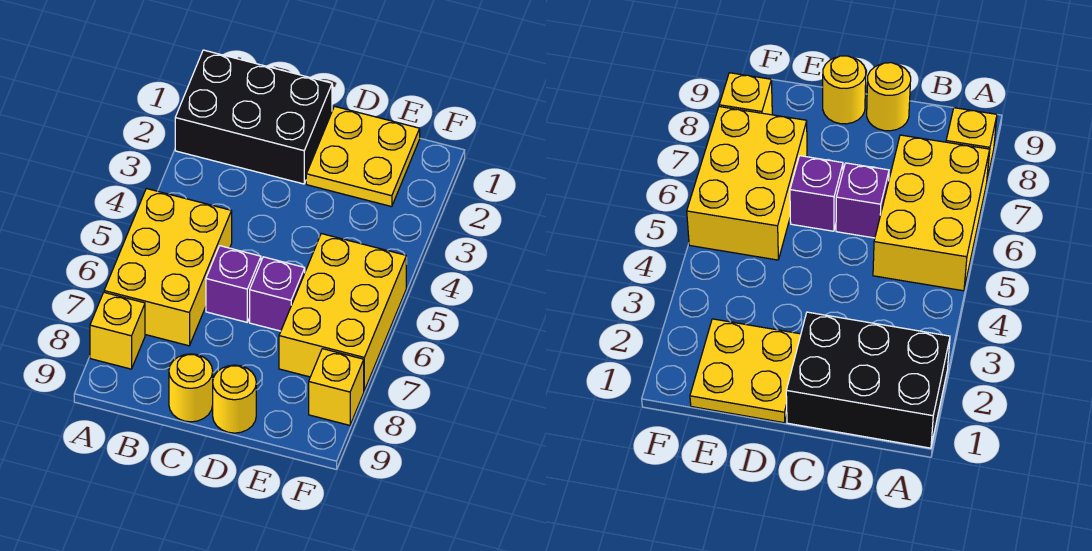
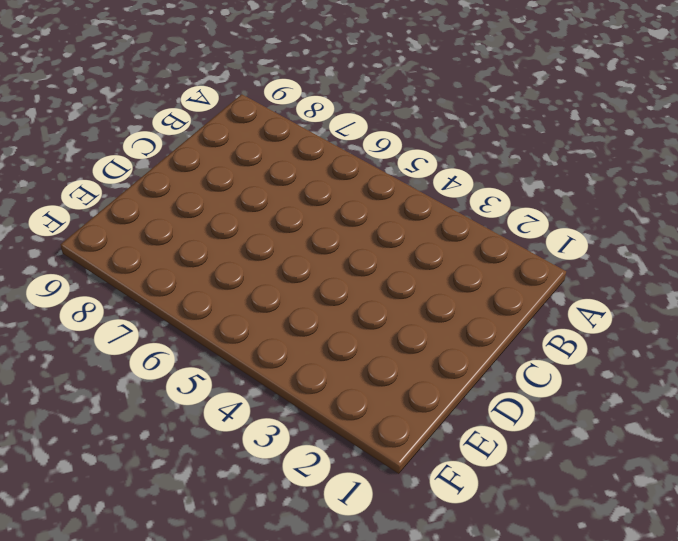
none -> black 2x3 brick [175,50,332,184]
none -> yellow 2x3 brick [104,188,232,346]

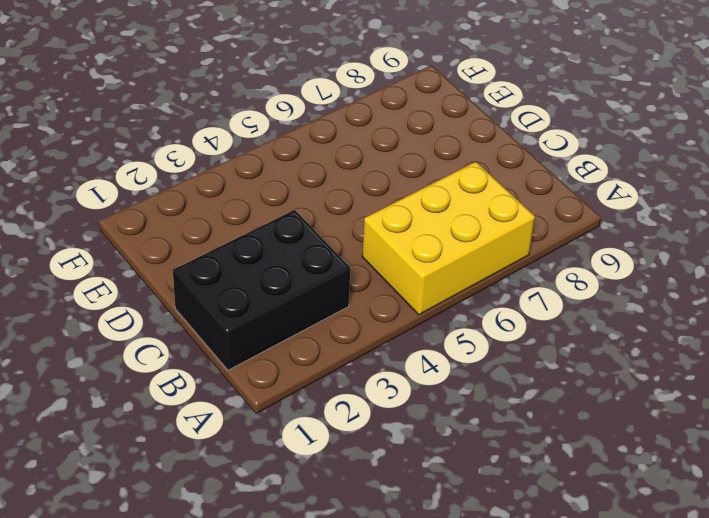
black 2x3 brick [173,210,350,370] -> black 2x3 brick turned to [175,50,332,184]
none -> yellow 1x1 brick [90,292,145,369]
none -> purple 1x1 brick [206,246,261,322]

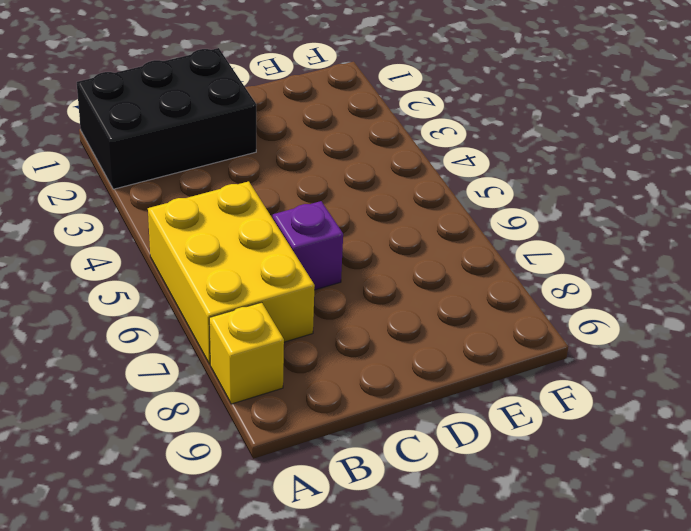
none -> yellow 1x1 round brick [169,354,213,422]
none -> yellow 2x2 plate [306,106,420,207]

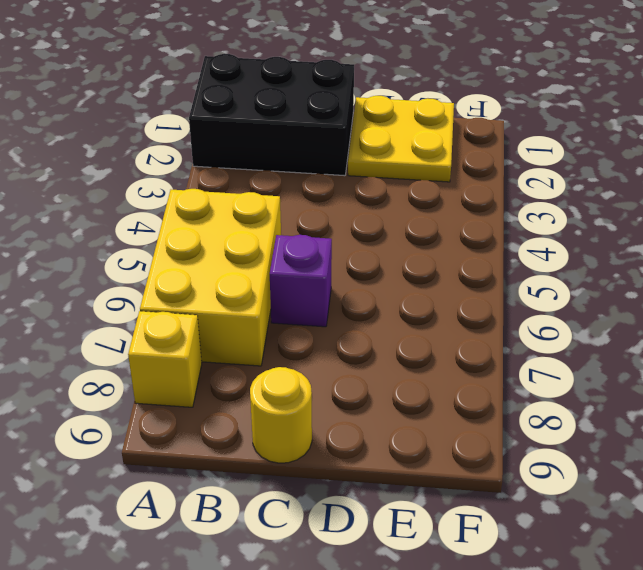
none -> purple 1x1 brick [250,257,305,331]
none -> yellow 1x1 round brick [213,365,256,433]

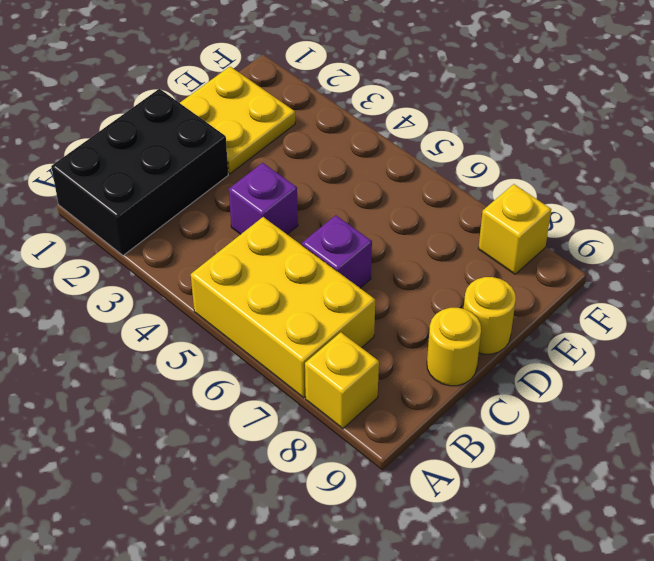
purple 1x1 brick [229,163,298,234] -> purple 1x1 brick moved to [250,257,305,331]
none -> yellow 2x3 brick [279,234,406,391]

